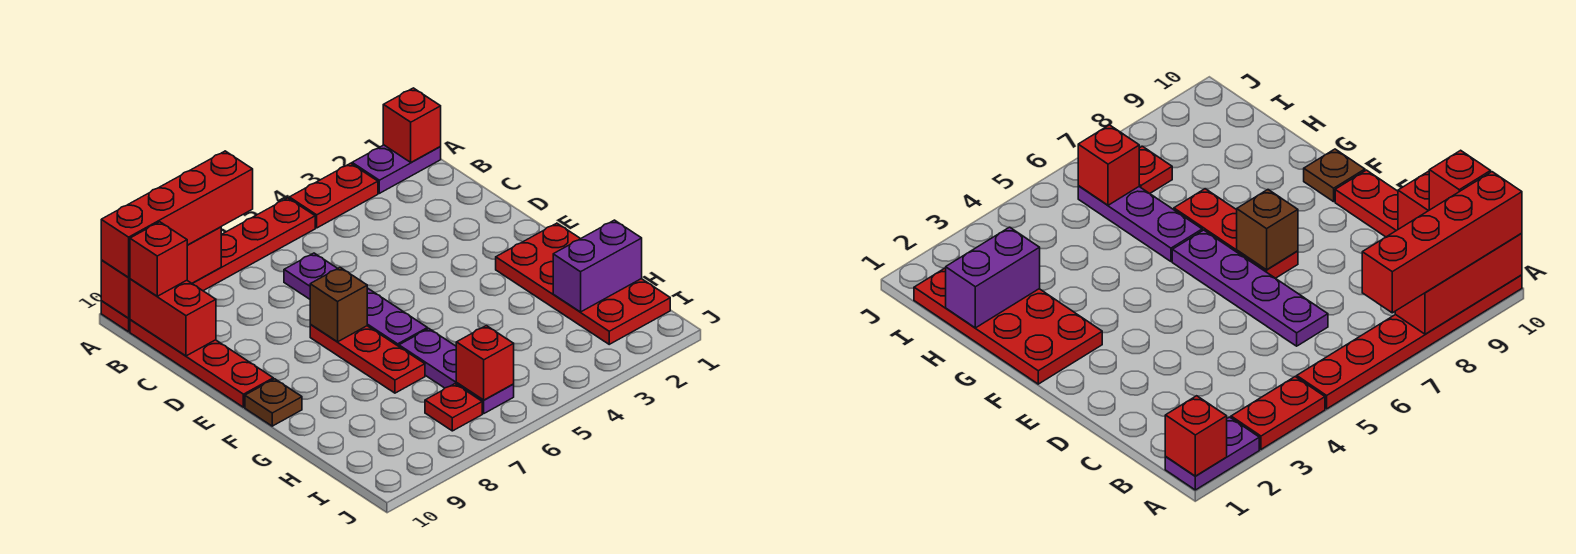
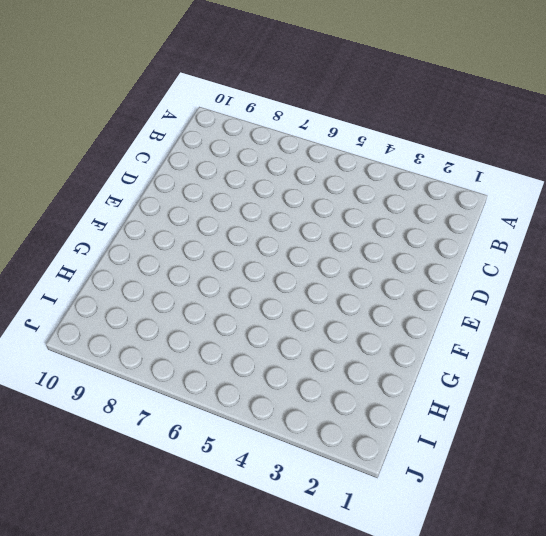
none -> purple 1x2 plate [352,145,441,193]
none -> red 1x2 plate [289,163,378,228]
none -> red 1x6 plate [101,198,315,332]

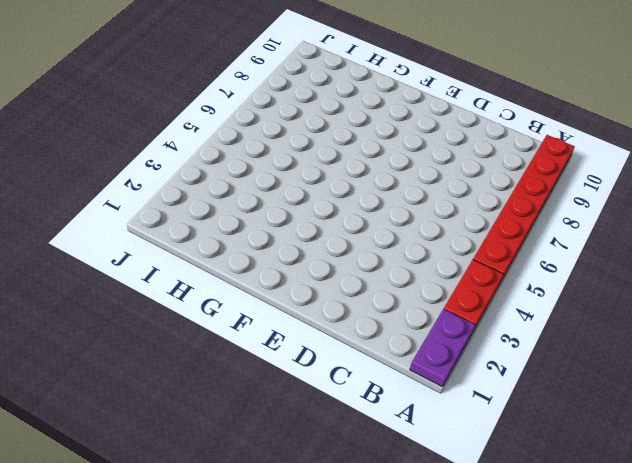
none -> red 1x4 plate [130,320,273,407]
none -> purple 1x4 plate [284,253,428,346]
none -> red 1x3 plate [310,324,425,393]

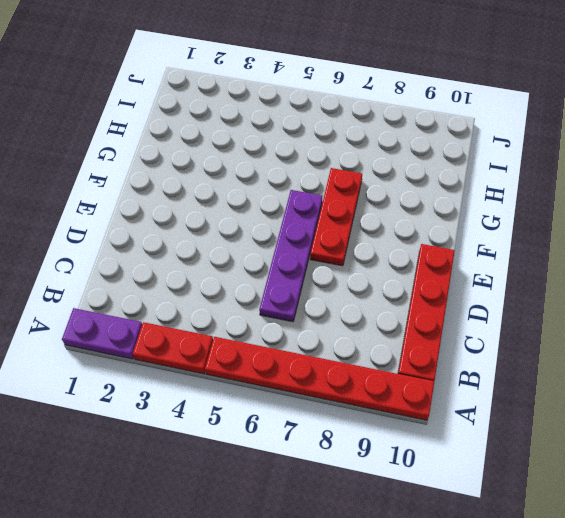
none -> red 2x4 plate [496,223,670,344]
none -> brown 1x1 plate [245,379,302,426]
none -> purple 1x3 plate [399,329,514,413]

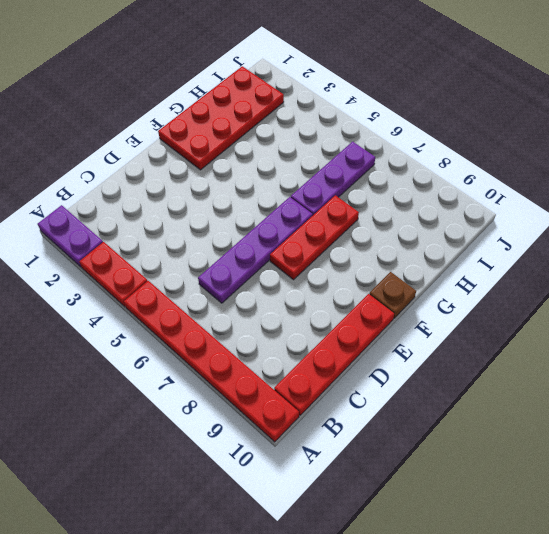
none -> red 1x1 plate [425,384,482,431]
none -> red 1x1 brick [383,88,441,162]
none -> red 1x3 brick [101,227,221,318]

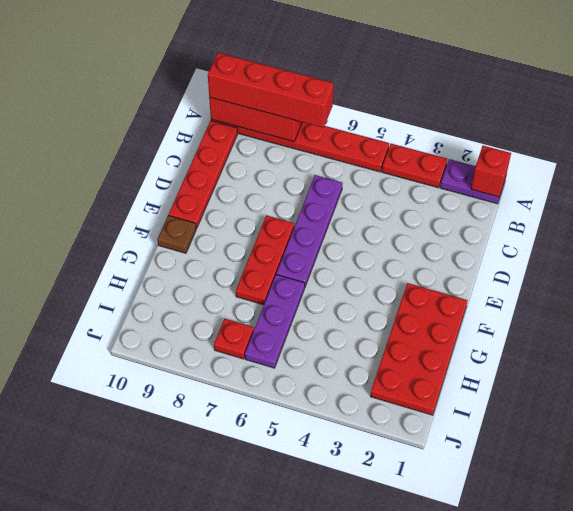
none -> red 1x2 brick [130,279,216,356]
none -> brown 1x1 brick [310,268,367,342]
none -> purple 1x2 brick [553,220,642,312]

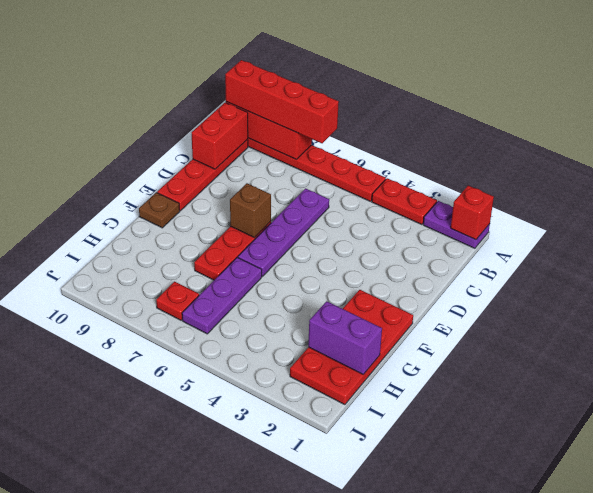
none -> red 1x1 brick [456,326,514,400]
none -> red 1x1 brick [130,222,187,296]

